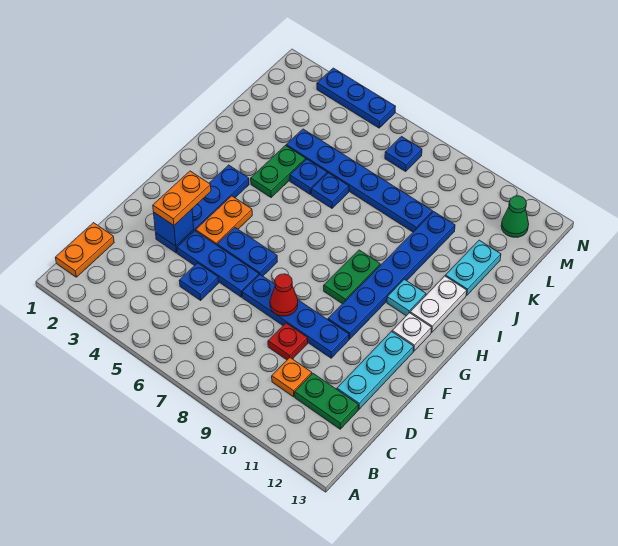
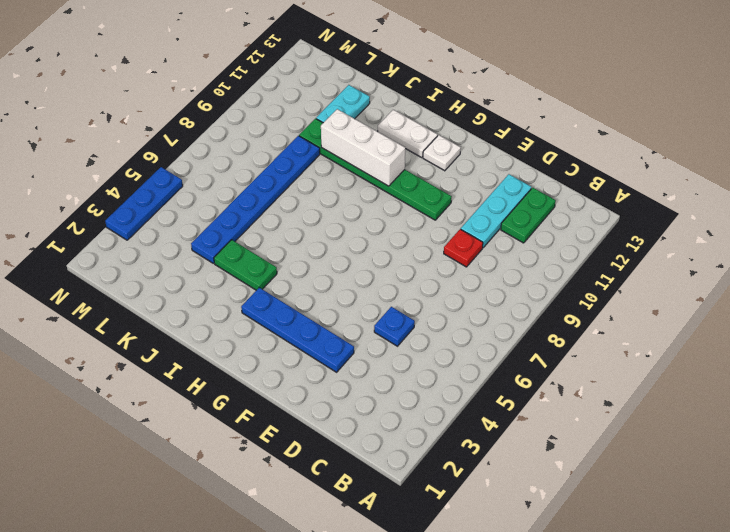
cyan 1x3 plate [461,174,531,248] -> cyan 1x3 plate turned to [337,332,414,409]
green 1x6 plate [299,119,452,220] -> blue 1x6 plate [328,212,455,339]
white 1x3 brick [321,109,405,186] -> none
cyan 1x2 plate [316,85,370,123] -> cyan 1x2 plate turned to [446,240,501,295]
none -> orange 1x2 plate [55,223,114,277]
none -> orange 1x1 plate [272,358,312,397]
none -> blue 1x3 plate [177,231,259,297]

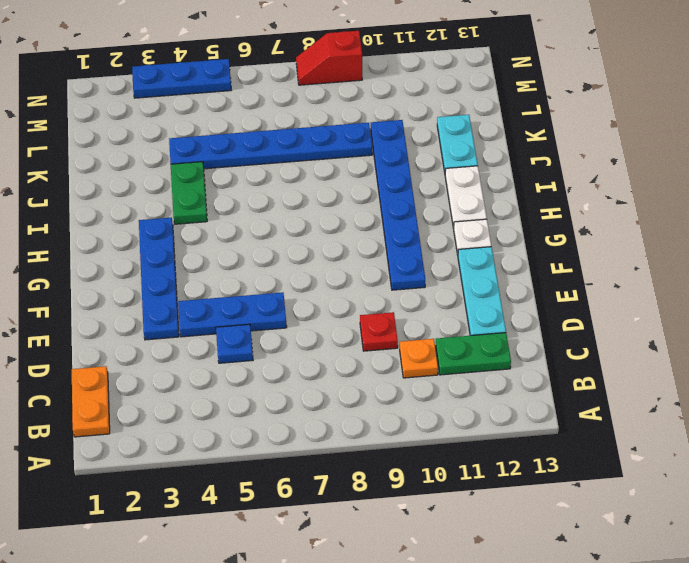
red 1x2 slope [296,31,362,85] -> none
none -> blue 1x4 plate [242,275,349,358]
none -> orange 1x2 plate [196,196,252,245]
none -> blue 1x2 plate [217,228,277,276]

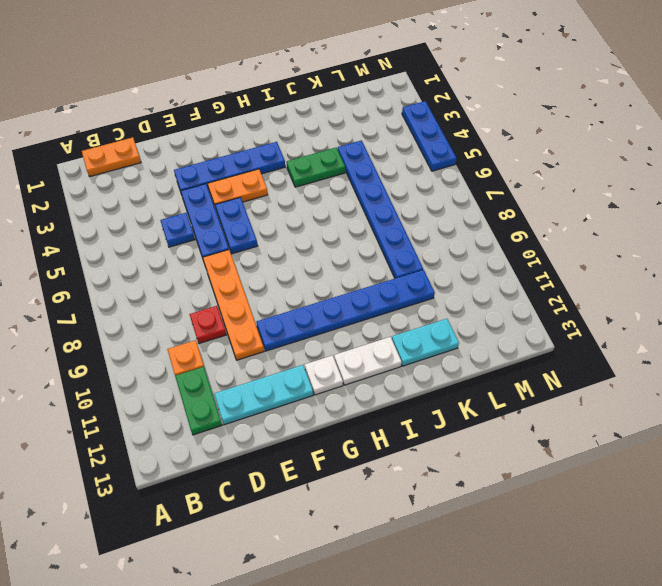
orange 1x4 plate [203,250,264,360] -> blue 1x4 plate [242,275,349,358]
none -> green 1x2 plate [324,250,380,304]
none -> cyan 1x1 plate [387,279,426,316]
none -> blue 1x1 plate [290,159,327,194]

